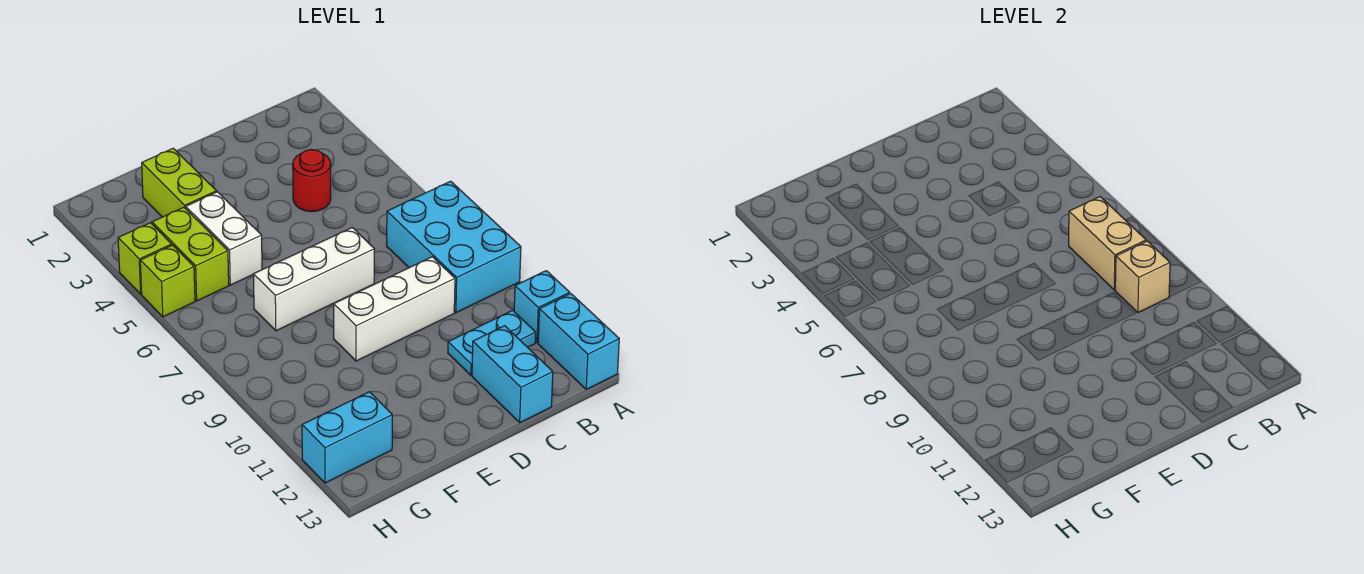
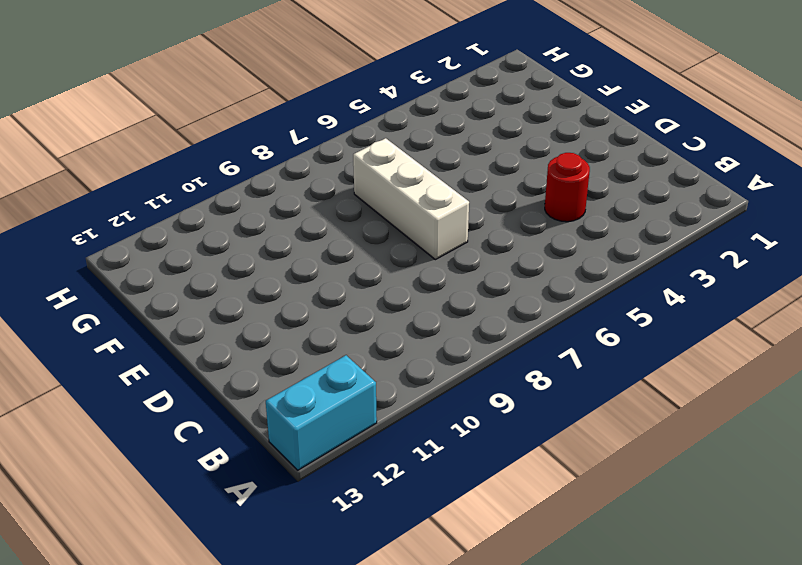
none -> cyan 2x3 brick [387,181,521,313]
none -> cyan 1x1 brick [514,271,570,343]
none -> cyan 1x2 plate [448,310,536,375]

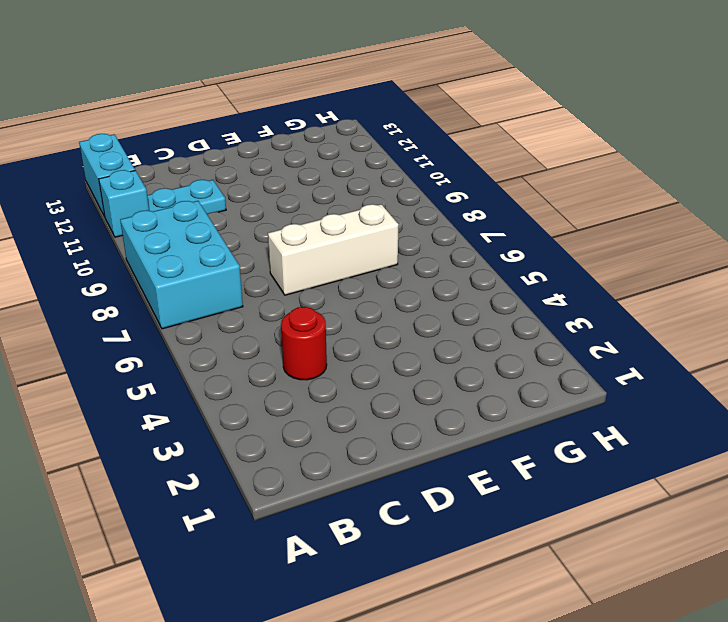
none -> white 1x3 brick [334,257,455,361]
none -> cyan 1x2 brick [472,326,553,422]
none -> lime 1x2 brick [141,148,216,217]

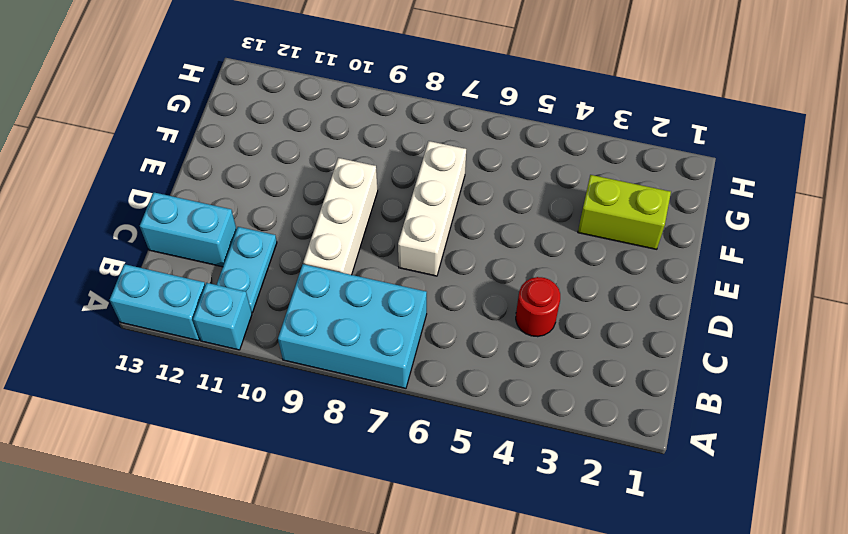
none -> white 1x2 brick [186,192,262,285]
none -> lime 1x2 brick [152,207,229,301]
none -> cyan 1x2 brick [302,392,392,483]

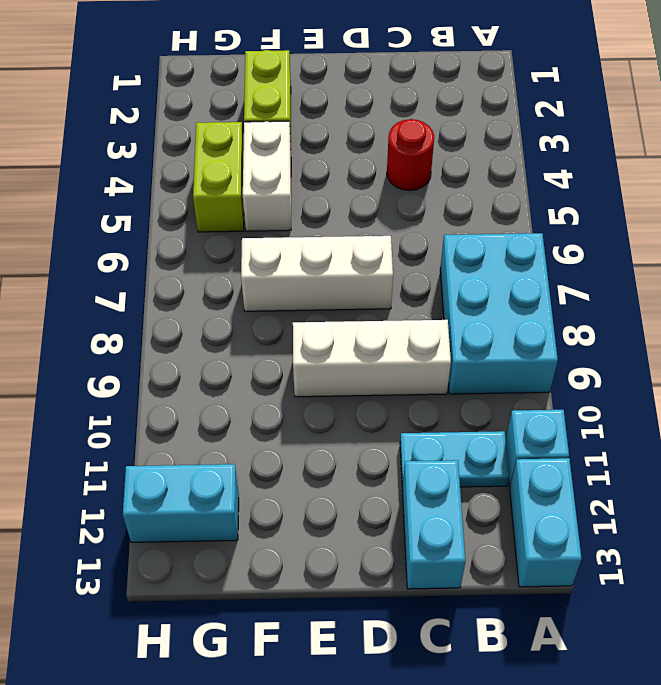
none -> lime 1x1 brick [118,223,172,294]
none -> lime 1x1 brick [140,245,195,317]
none -> tan 1x2 brick [1069,197,1146,290]

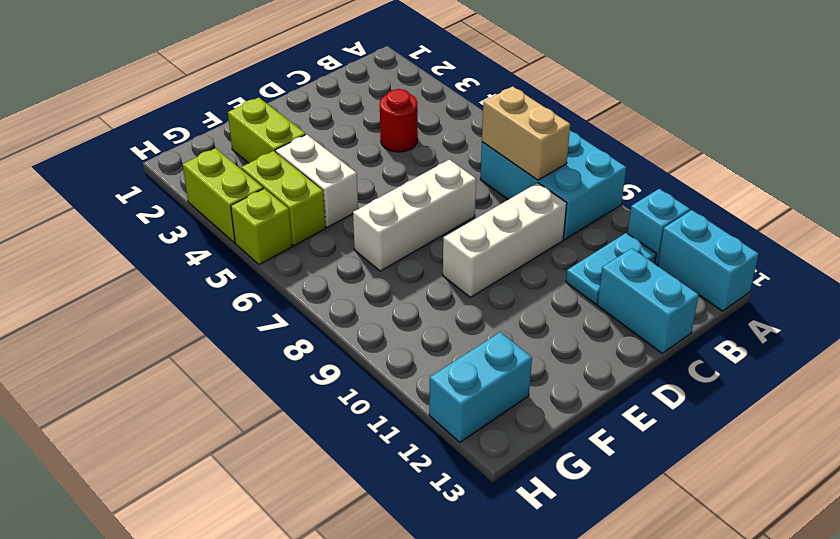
lime 1x2 brick [182,148,263,243] -> lime 1x1 brick [118,223,172,294]
none -> tan 1x1 brick [1115,241,1170,313]

